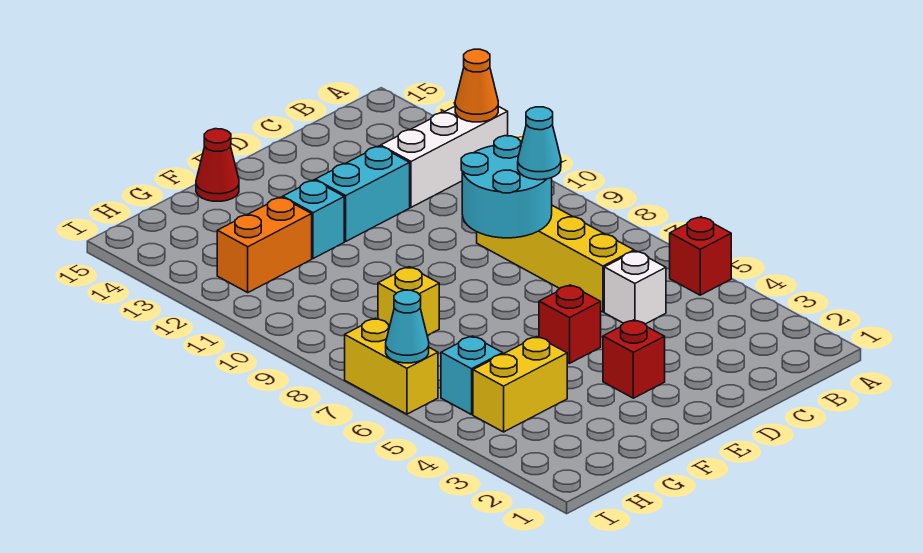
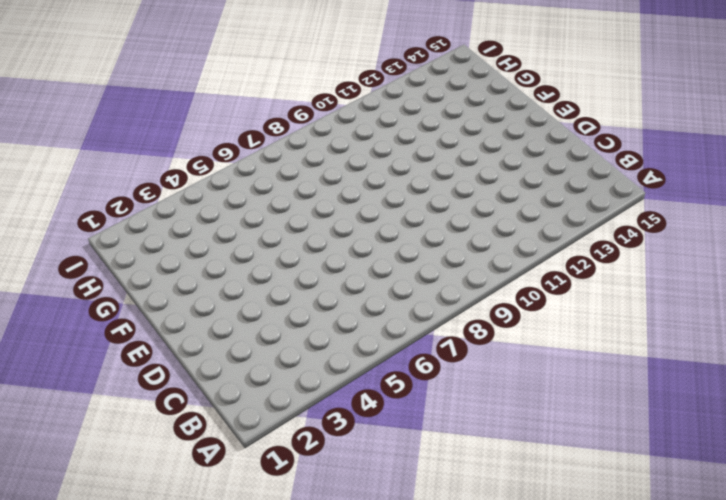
none -> red 1x1 brick [670,217,731,295]
none -> white 1x3 brick [381,106,508,207]
none -> white 1x1 brick [604,251,666,324]

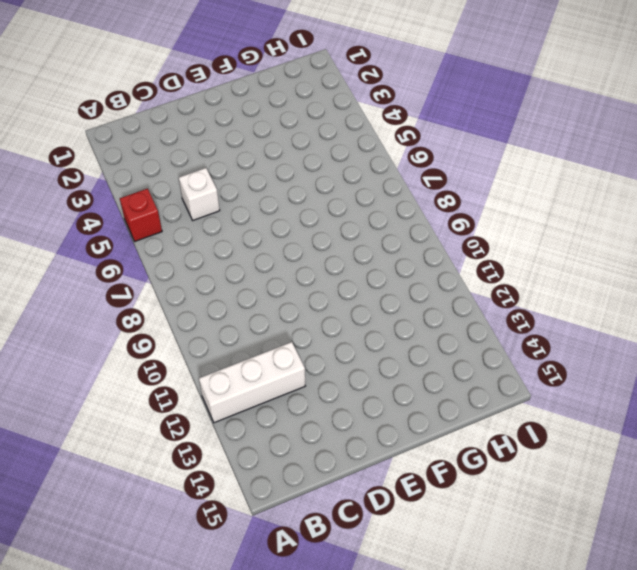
none -> yellow 1x4 brick [477,205,634,312]
none -> cyan 1x2 brick [315,146,410,241]
none -> red 1x1 brick [603,320,665,398]

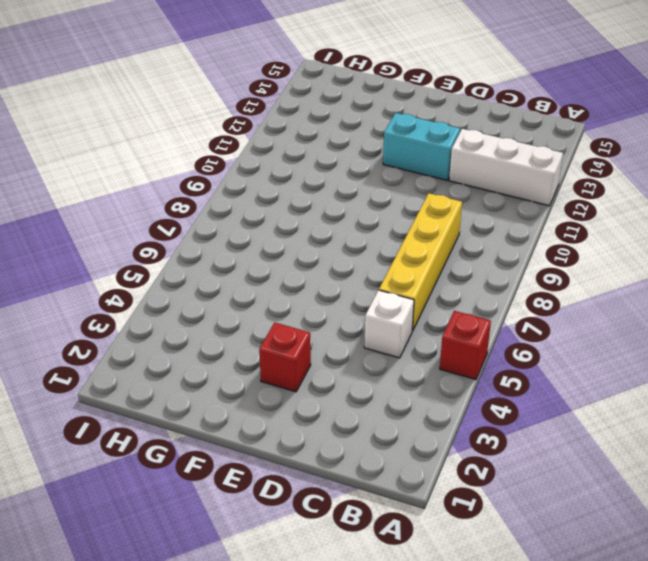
none -> red 1x1 brick [539,285,601,363]
none -> cyan 1x1 brick [282,180,344,259]
none -> red 1x1 cone [196,129,239,201]

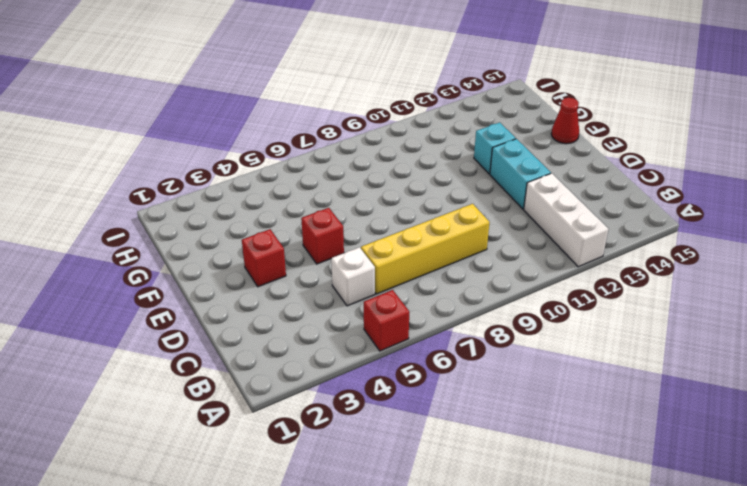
none -> yellow 1x2 brick [473,337,567,432]
none -> yellow 1x1 brick [378,267,439,335]
none -> orange 1x2 brick [217,197,312,292]

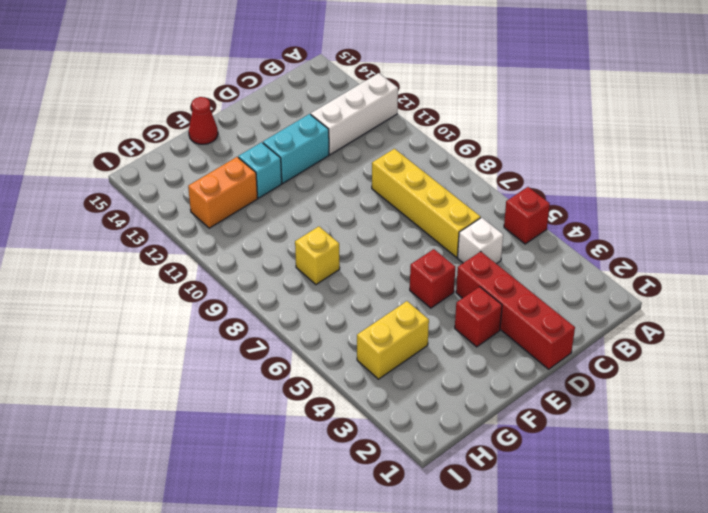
red 1x4 brick [456,252,575,369] -> none
none -> cyan 1x1 brick [441,336,503,415]
none -> yellow 1x2 brick [345,318,438,414]
none -> orange 1x1 cone [455,49,498,122]

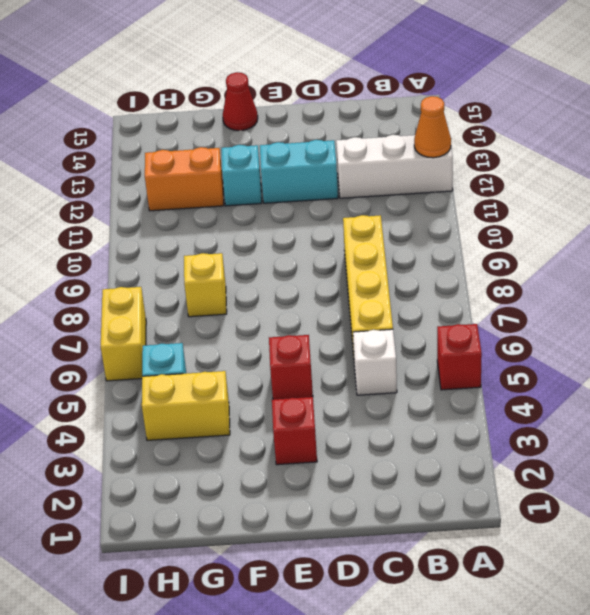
none -> cyan 2x2 round brick [461,136,552,238]
none -> cyan 1x1 cone [386,290,429,363]
none -> cyan 1x1 cone [518,107,561,180]

